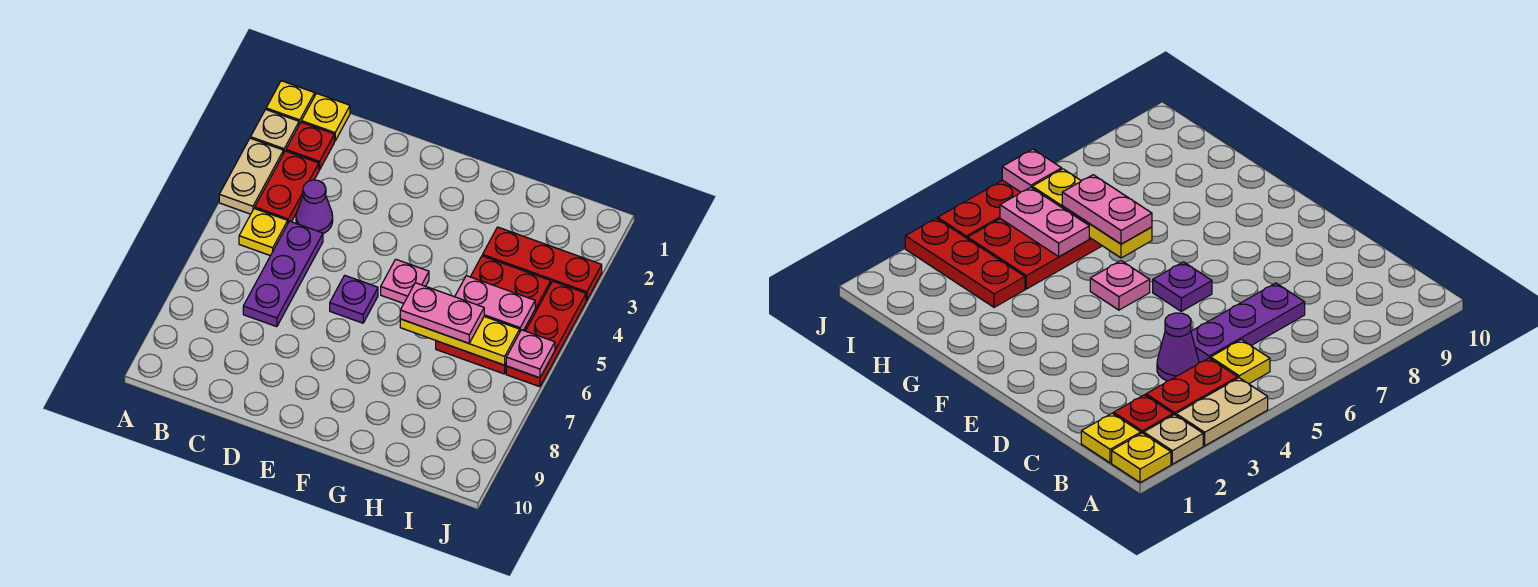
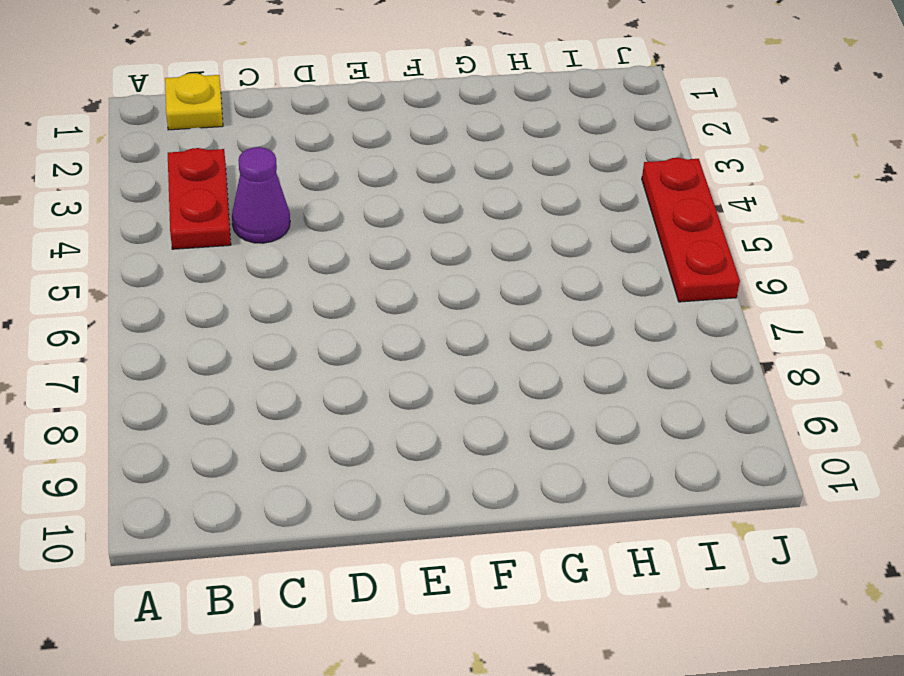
none -> yellow 1x1 plate [266,81,315,124]
none -> tan 1x1 plate [251,109,299,154]
none -> tan 1x2 plate [219,138,283,214]

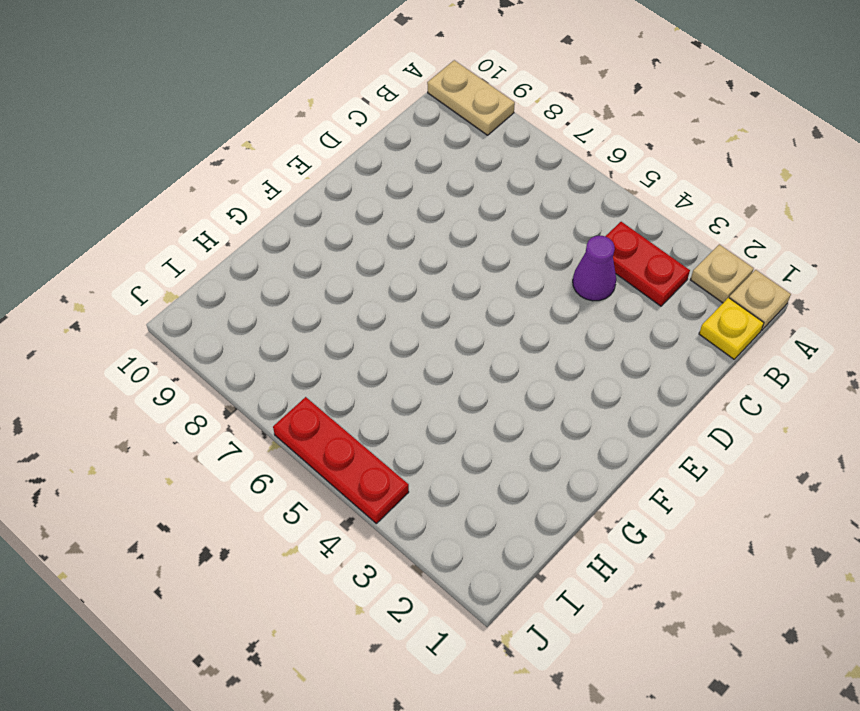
tan 1x1 plate [729,270,791,331] -> yellow 1x1 plate [266,81,315,124]
tan 1x2 plate [427,60,515,135] -> tan 1x2 plate moved to [219,138,283,214]
none -> red 1x1 plate [286,122,334,170]
none -> yellow 1x1 plate [239,208,288,256]
none -> purple 1x3 plate [243,221,323,327]

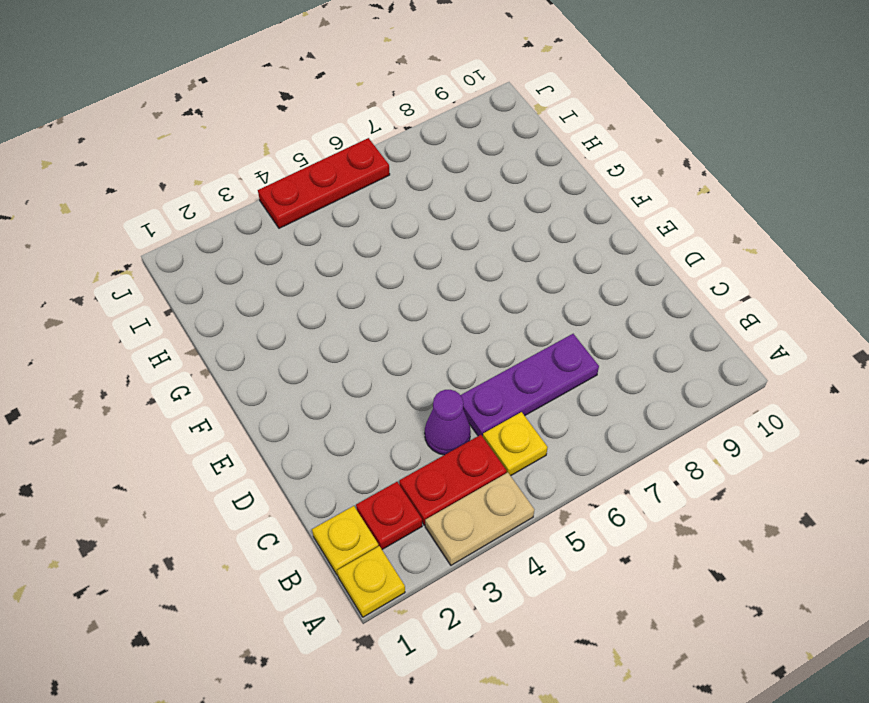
none -> tan 1x1 plate [251,109,299,154]
none -> purple 1x1 plate [330,275,378,323]
none -> pink 1x1 plate [381,259,429,303]

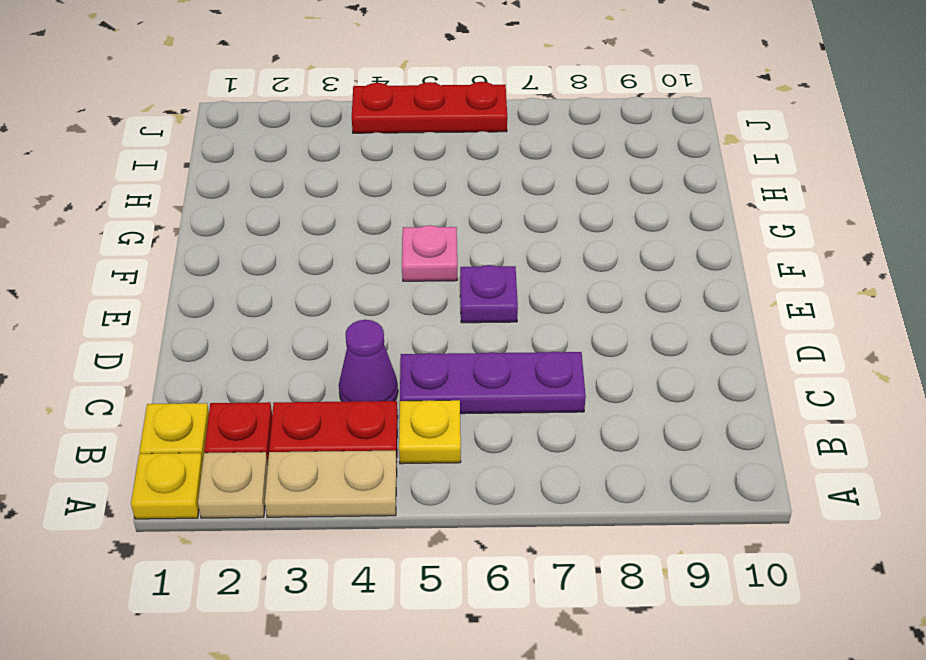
none -> red 1x3 plate [483,227,602,300]
none -> red 2x3 plate [436,256,551,374]
none -> yellow 1x3 plate [400,317,520,365]

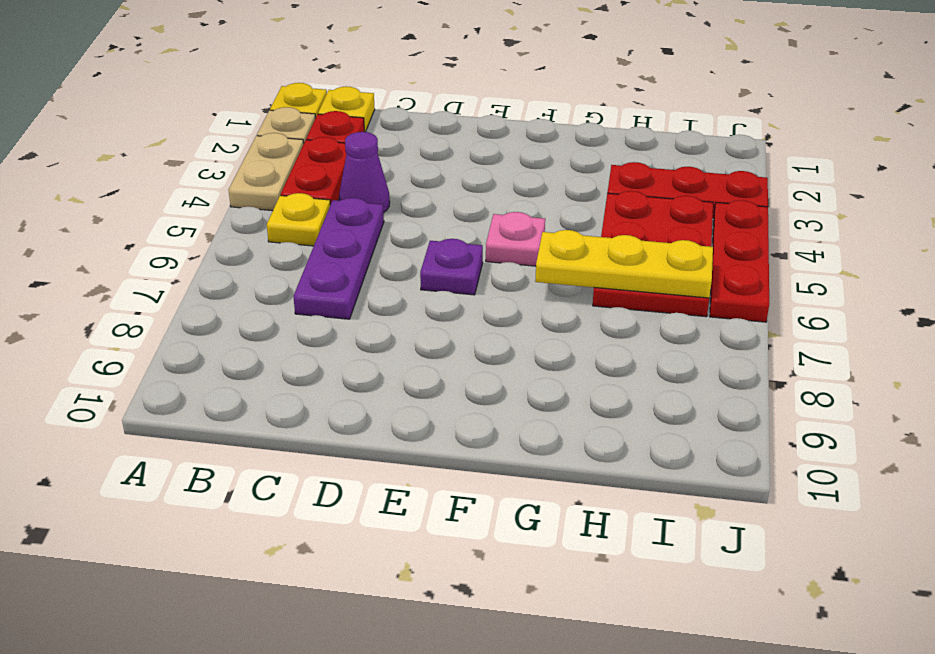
none -> pink 1x2 plate [455,276,535,331]
none -> pink 1x1 plate [506,330,555,378]
none -> pink 1x2 plate [400,283,484,343]

